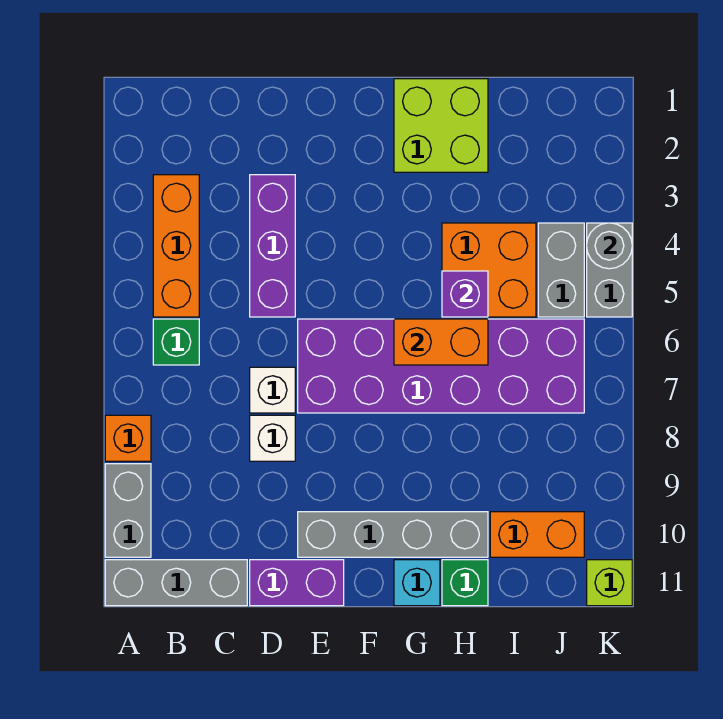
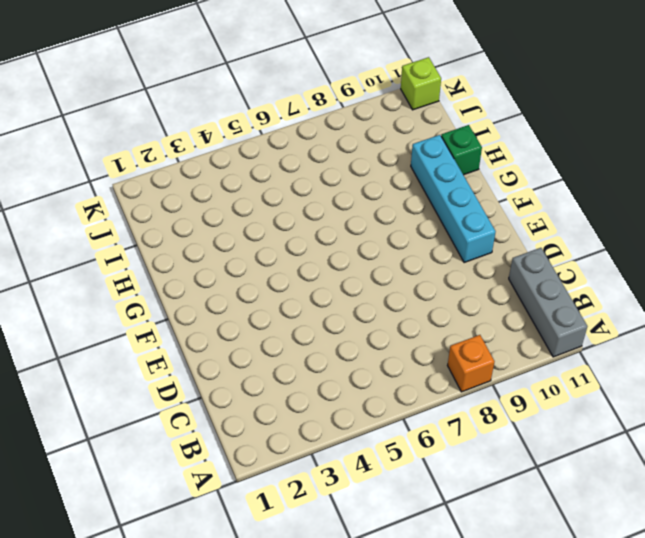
cyan 1x4 brick [411,135,496,263] -> grey 1x4 brick [298,512,488,557]
none -> grey 1x2 brick [105,464,151,557]
none -> orange 1x3 brick [153,175,199,317]
none -> green 1x1 brick [153,319,199,365]

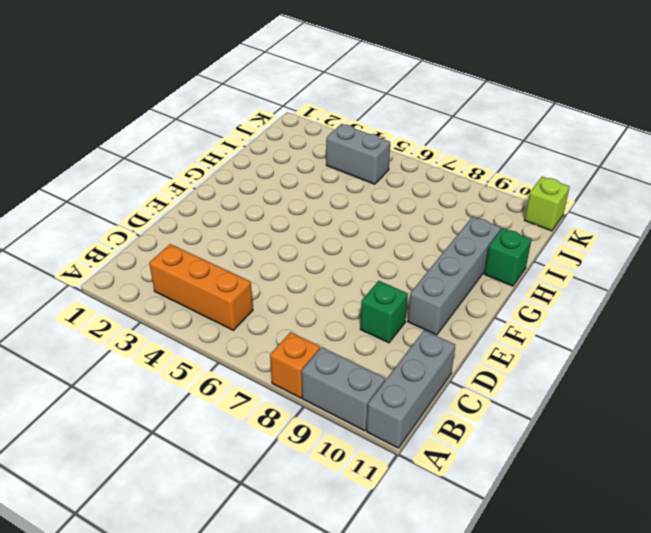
green 1x1 brick [360,281,408,343] -> green 1x1 brick moved to [153,319,199,365]
none -> purple 1x3 brick [250,175,295,317]
none -> white 1x1 brick [250,367,295,413]
none -> white 1x1 brick [250,415,295,461]

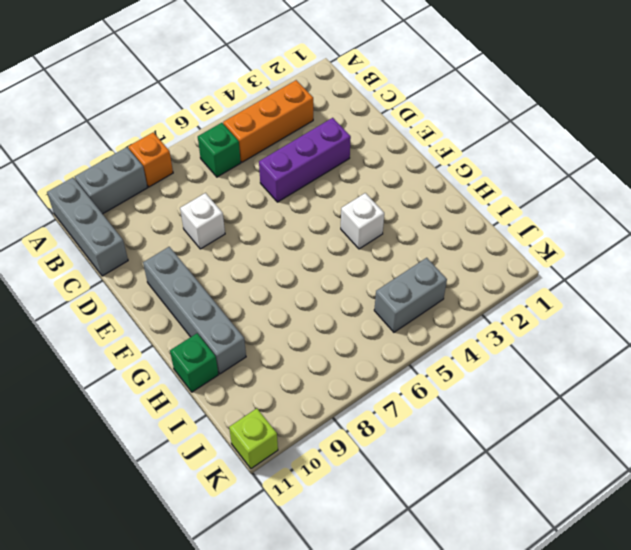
white 1x1 brick [341,193,384,249] -> white 1x1 brick moved to [250,367,295,413]
none -> purple 1x2 brick [250,560,344,606]
none -> purple 2x6 brick [298,319,584,413]
none -> lime 2x2 brick [394,79,488,172]

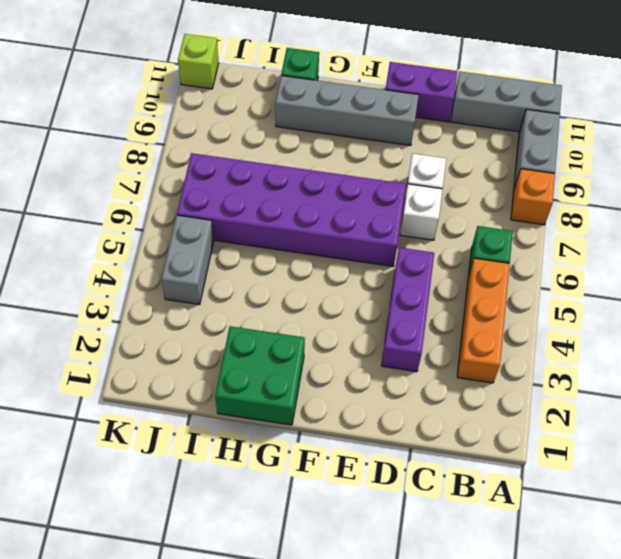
green 2x2 brick [215,326,305,425] -> lime 2x2 brick [394,79,488,172]
none -> cyan 1x1 brick [394,560,440,606]
none -> orange 2x2 brick [442,223,536,317]
none -> orange 1x2 brick [490,512,584,557]

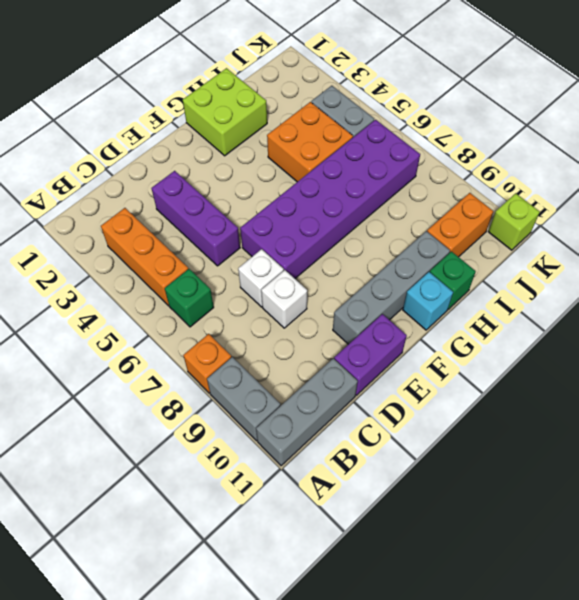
none -> grey 1x2 brick [587,223,632,317]
none -> orange 1x2 brick [394,319,488,365]
none -> purple 1x1 brick [442,271,488,317]

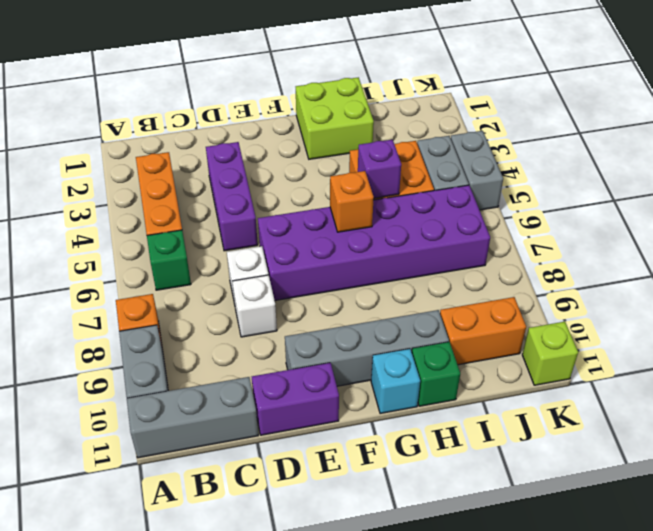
orange 1x1 brick [330,171,374,232] -> orange 1x2 brick [394,319,488,365]
none -> grey 1x1 round brick [587,223,632,269]

